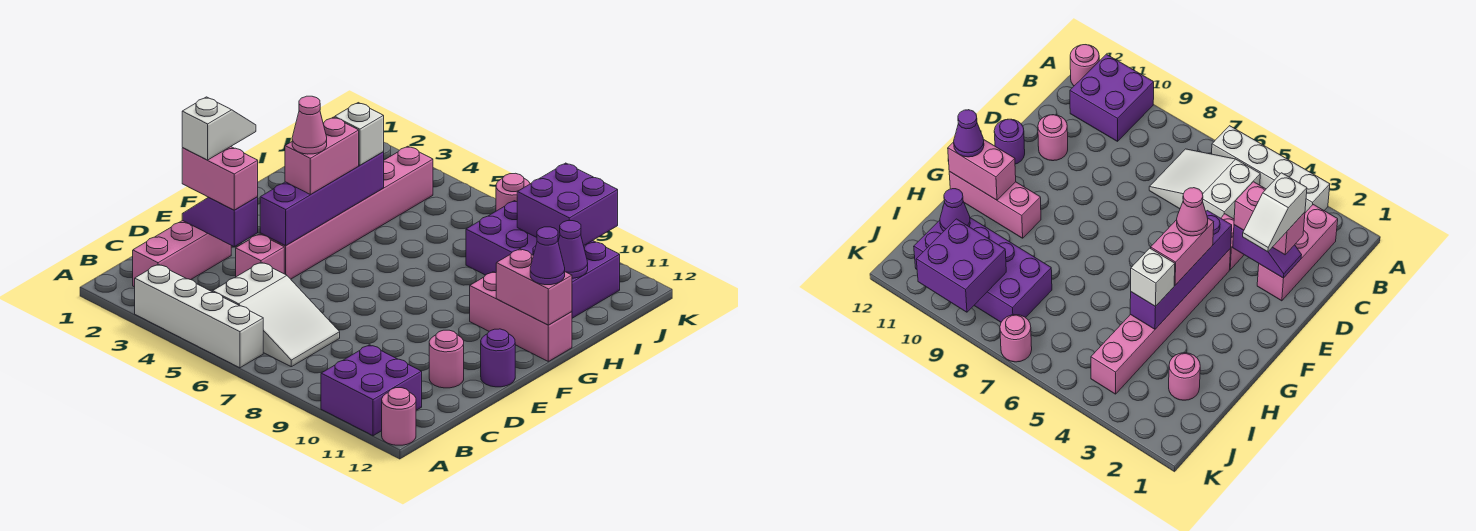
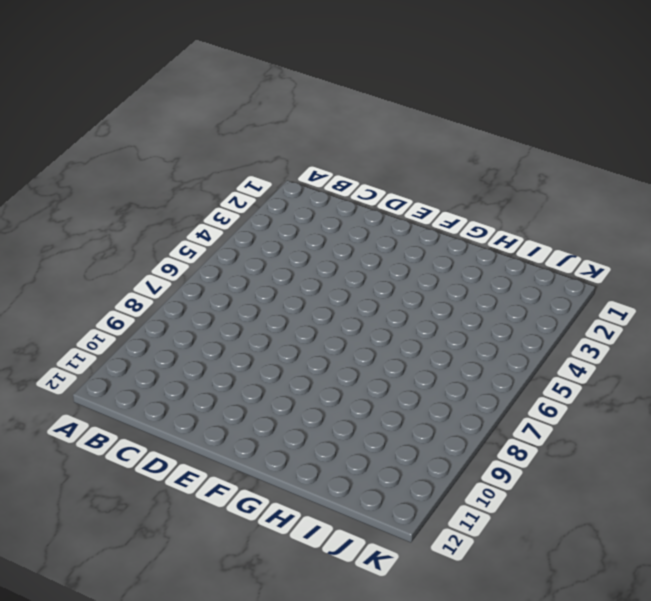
none -> white 1x4 brick [135,264,263,368]
none -> purple 2x2 brick [321,345,422,436]
none -> pink 1x1 round brick [382,388,416,445]

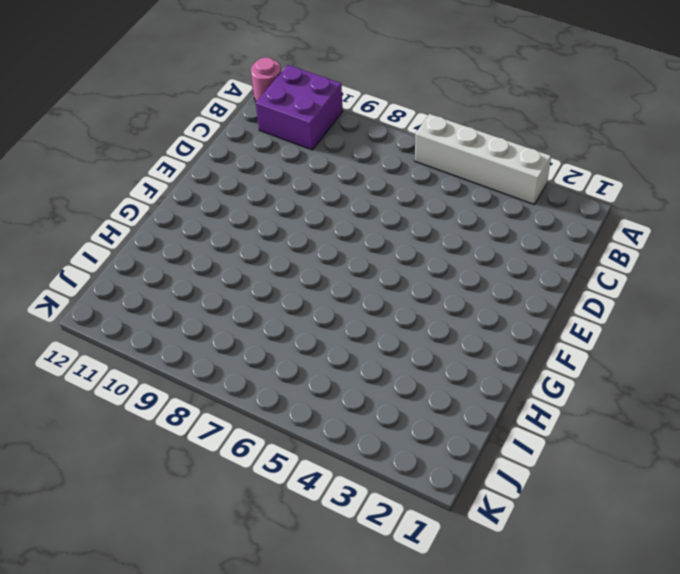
none -> pink 1x3 brick [133,221,231,287]
none -> white 2x3 slope [213,262,340,367]
none -> pink 1x1 brick [236,234,284,277]

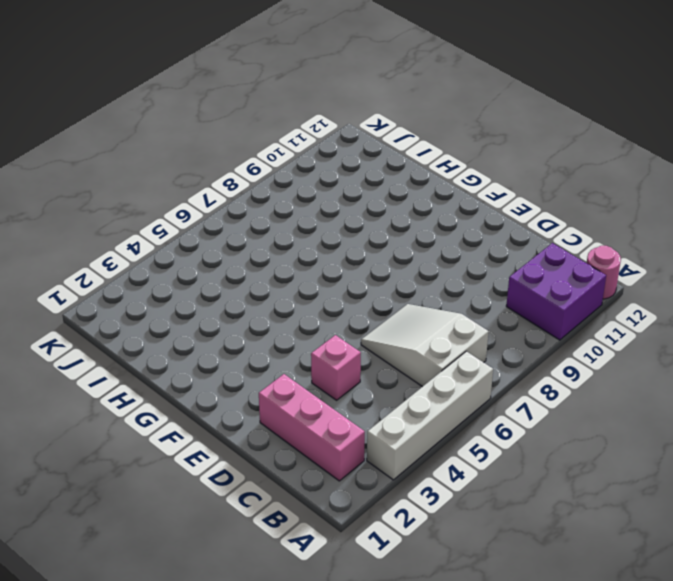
white 2x3 slope [361,304,489,387] -> white 2x3 slope turned to [213,262,340,367]
none -> pink 1x1 round brick [429,330,464,388]
none -> pink 1x6 brick [260,146,433,279]
none -> purple 1x1 round brick [481,329,515,387]

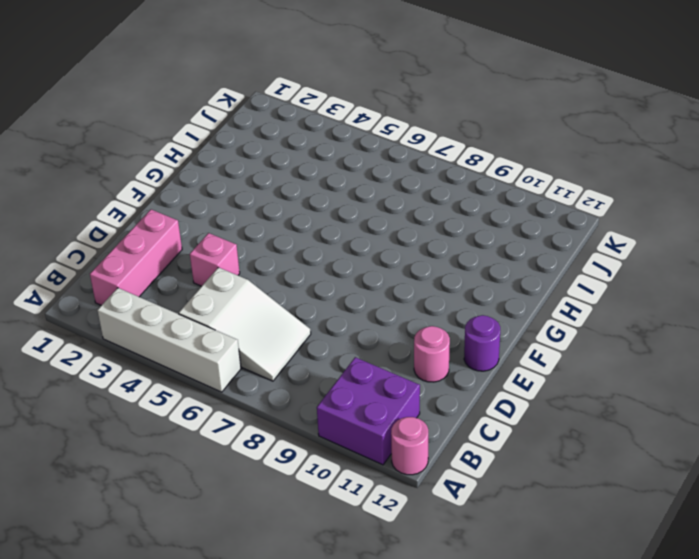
none -> pink 1x6 brick [260,146,433,279]
none -> pink 1x3 brick [470,272,572,361]
none -> pink 1x1 round brick [1169,353,1200,400]

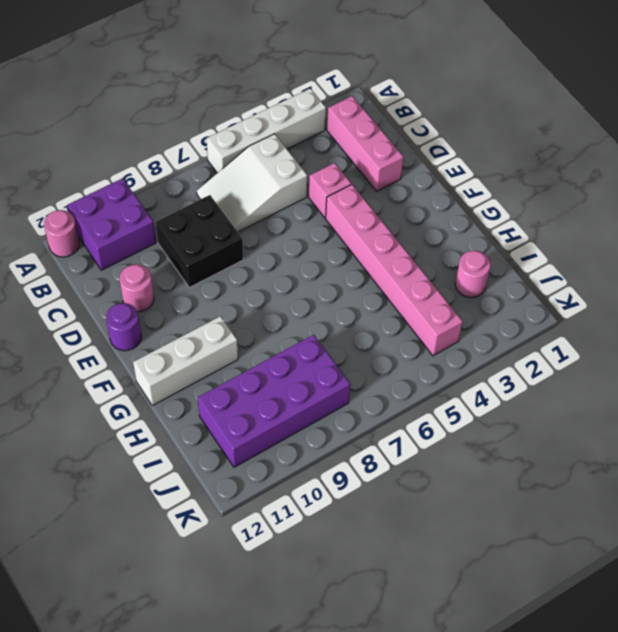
black 2x2 brick [156,195,243,287] -> none
white 1x3 brick [133,316,238,406] -> pink 1x3 brick [470,272,572,361]
none -> pink 1x1 round brick [496,173,530,211]
none -> purple 1x2 slope [182,197,258,246]
none -> purple 1x4 brick [260,152,384,246]

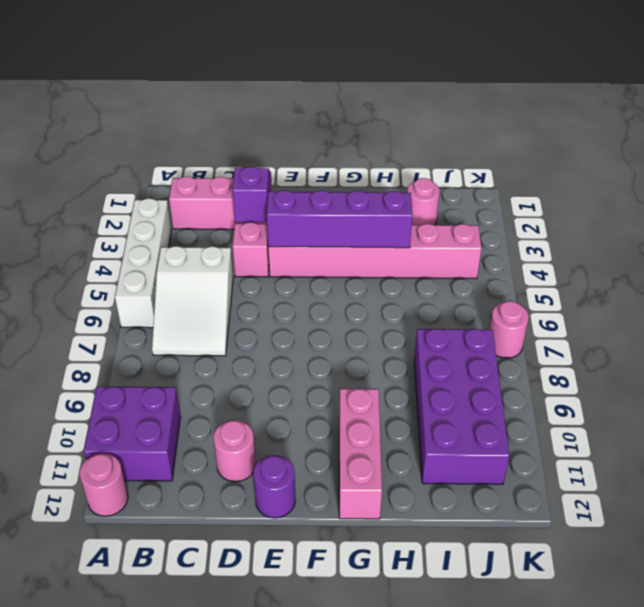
none -> pink 1x2 brick [496,249,572,325]
none -> purple 1x1 cone [558,221,588,278]
none -> purple 2x2 brick [517,163,618,246]

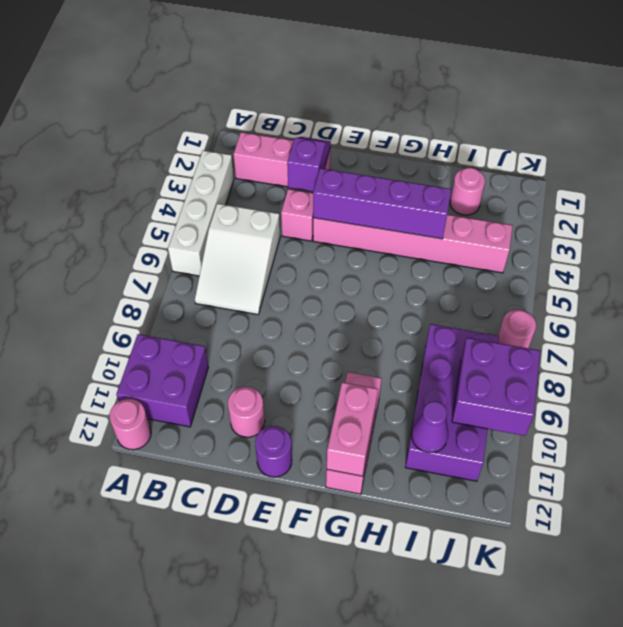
none -> pink 1x2 brick [182,147,258,210]
none -> pink 1x2 brick [285,117,359,195]
none -> purple 1x1 cone [530,227,565,285]

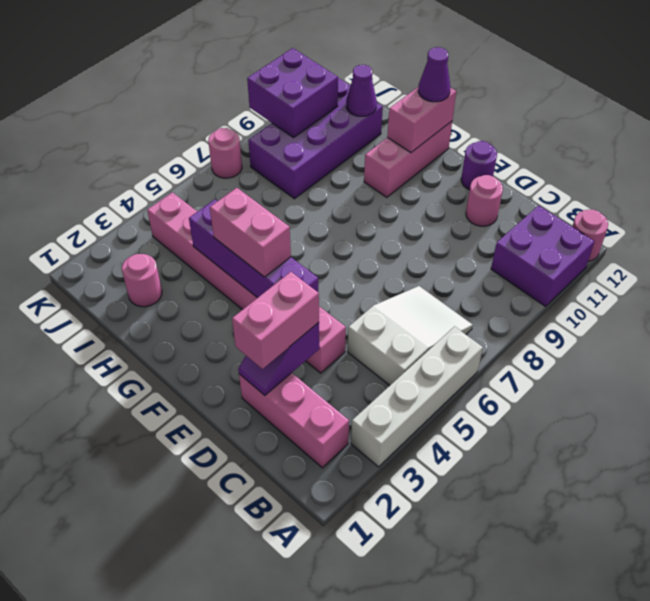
none -> white 1x1 brick [335,103,384,165]
none -> white 1x2 slope [182,97,256,160]
none -> pink 1x1 cone [292,96,327,154]

